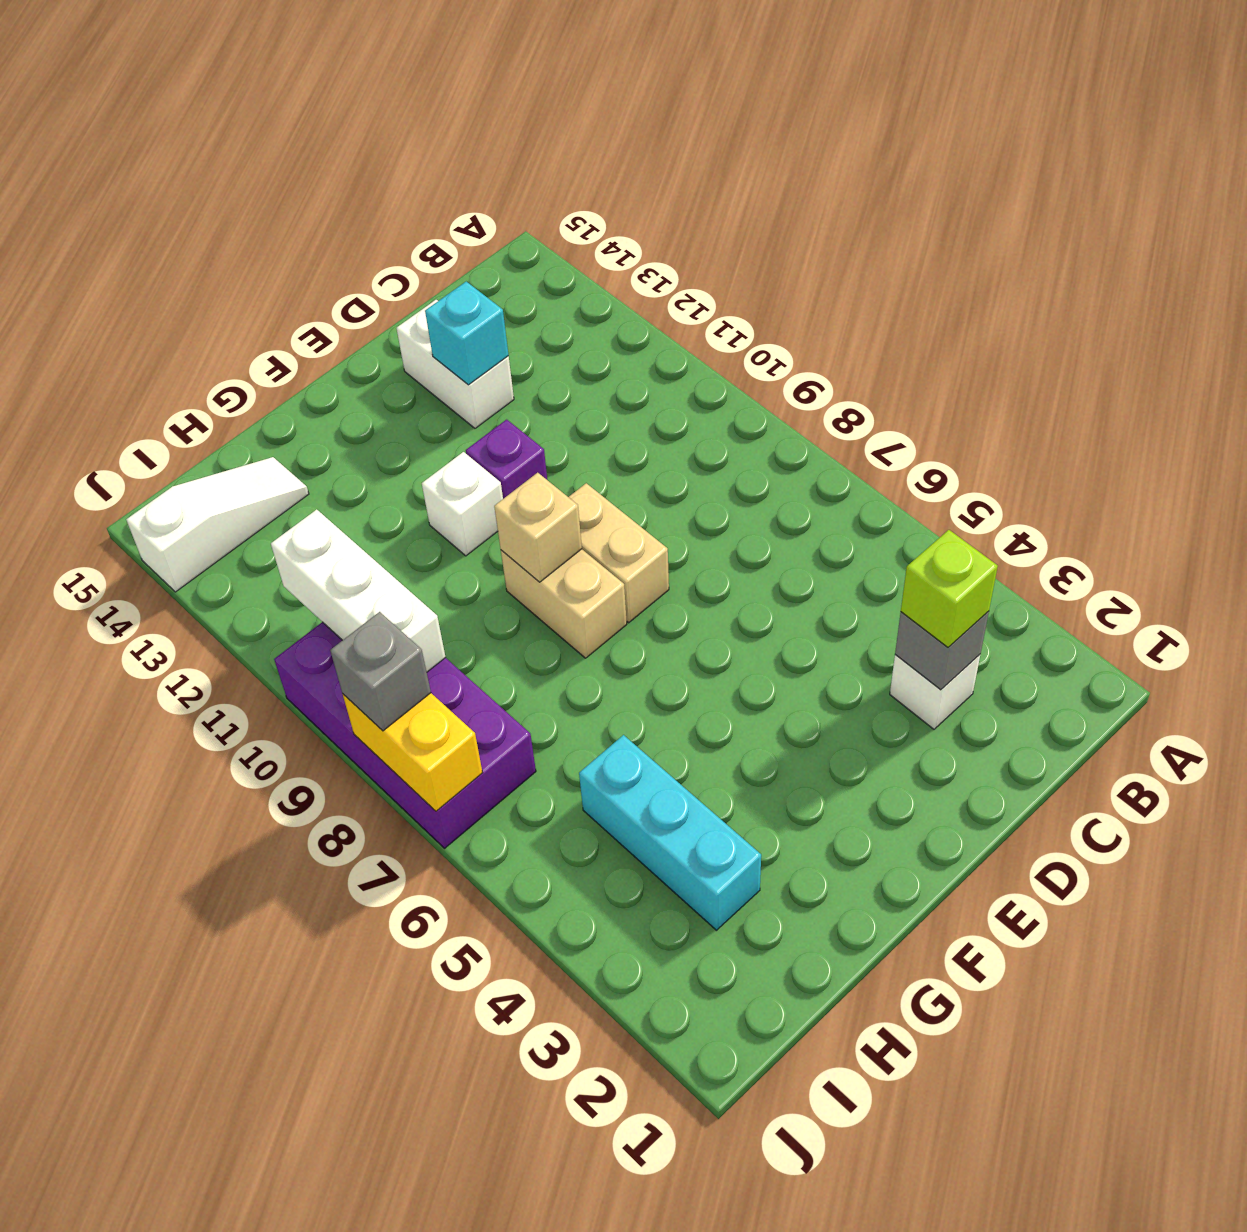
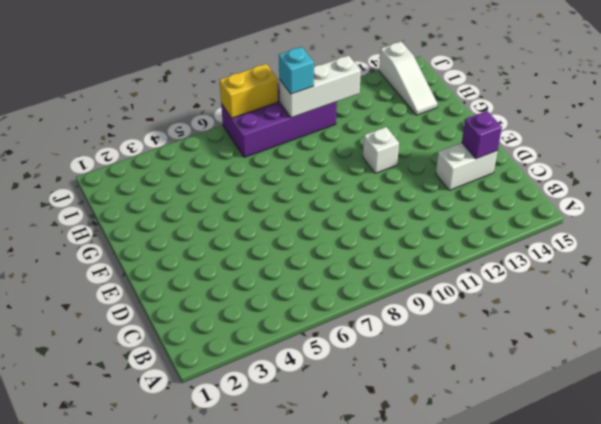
purple 1x1 brick [462,111,502,159] -> purple 1x1 brick moved to [466,419,547,499]
cyan 1x1 brick [279,47,314,94] -> cyan 1x1 brick moved to [425,282,509,385]
none -> white 1x1 brick [890,655,980,729]
none -> tan 1x2 brick [569,483,669,623]
none -> tan 1x2 brick [501,549,627,658]

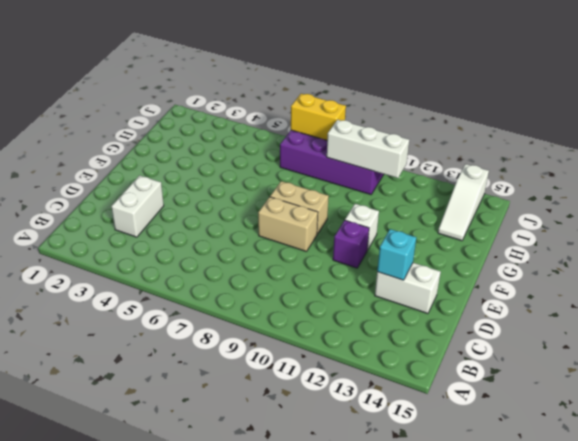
white 1x2 brick [111,175,164,237] -> white 1x1 brick [890,655,980,729]
none -> cyan 1x3 brick [579,735,761,930]
none -> grey 1x1 brick [895,611,989,690]
none -> tan 1x1 brick [494,473,582,582]

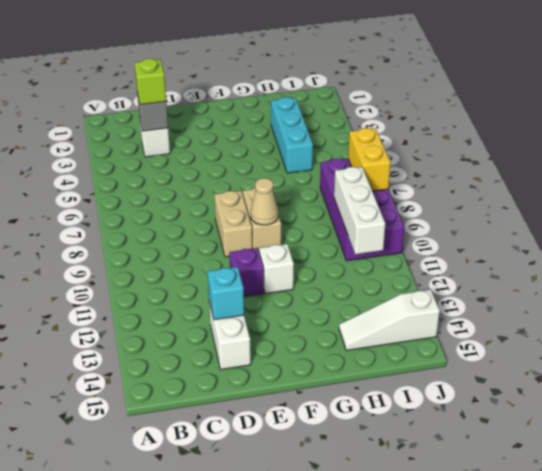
tan 1x1 cone [251,178,279,225] -> tan 1x1 brick [494,473,582,582]
none -> grey 1x1 brick [330,612,431,731]

